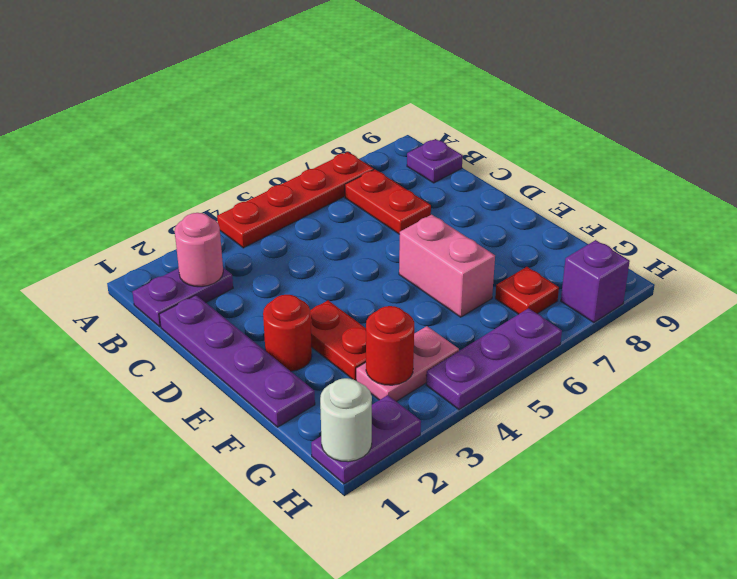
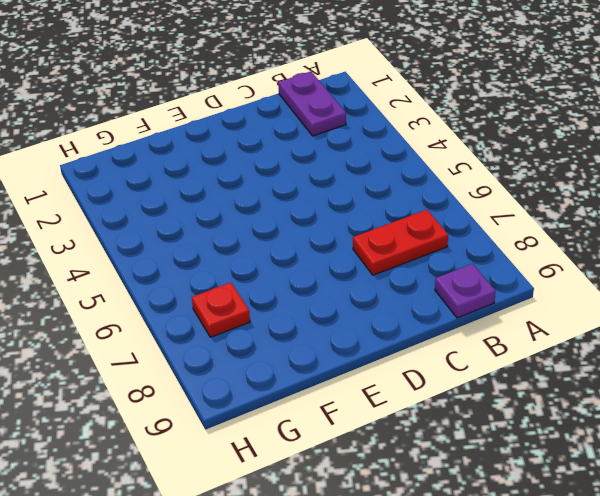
none -> red 1x4 plate [217,152,374,248]
none -> purple 1x4 plate [159,295,315,427]
none -> red 1x1 round brick [263,295,312,371]

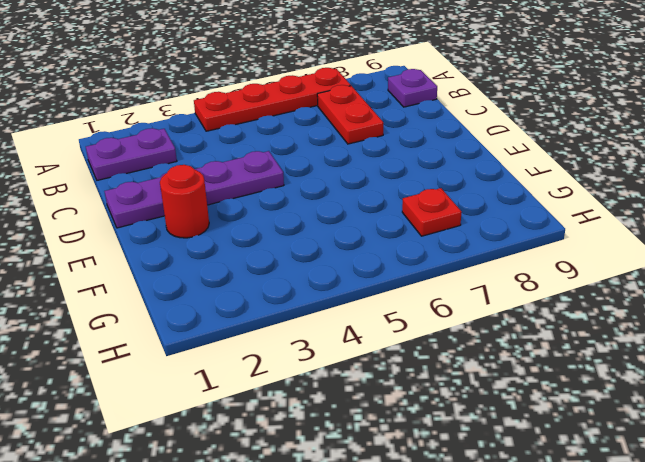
purple 1x4 plate [104,151,284,228] -> purple 1x4 plate turned to [159,295,315,427]
none -> red 1x2 plate [310,300,366,380]
none -> pink 1x2 brick [399,215,495,317]
none -> pink 1x2 plate [356,326,459,401]

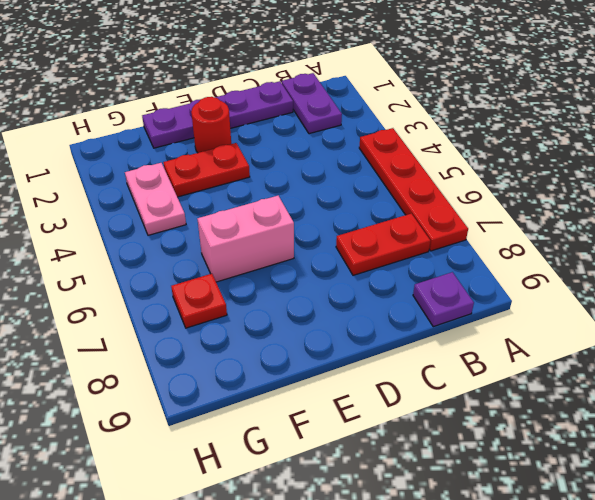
none -> purple 1x2 plate [311,395,421,484]
none -> purple 1x3 plate [426,308,562,410]
none -> purple 1x1 brick [561,240,630,323]

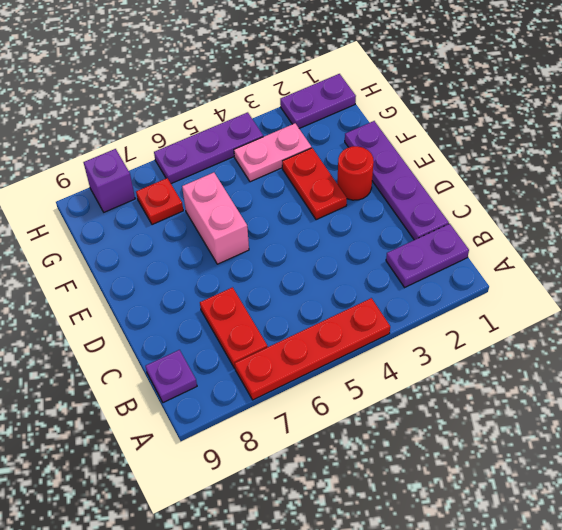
none -> pink 1x1 round brick [175,213,223,287]
none -> red 1x1 round brick [366,306,414,385]
none -> white 1x1 round brick [320,378,372,462]

